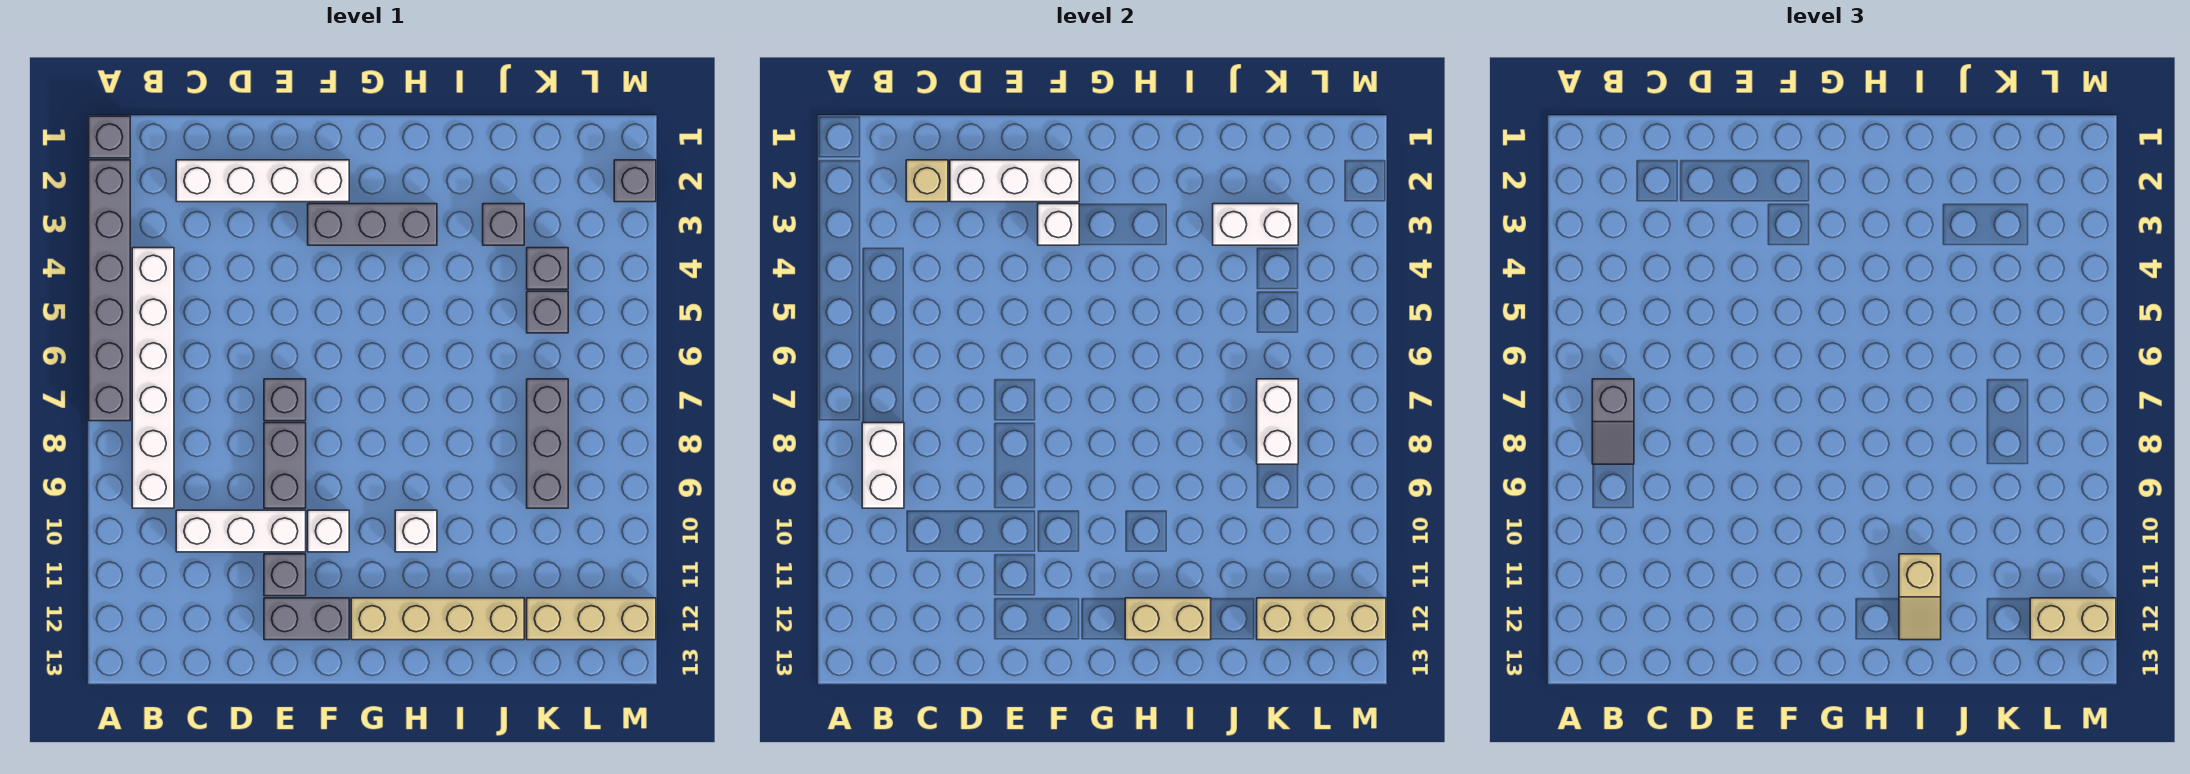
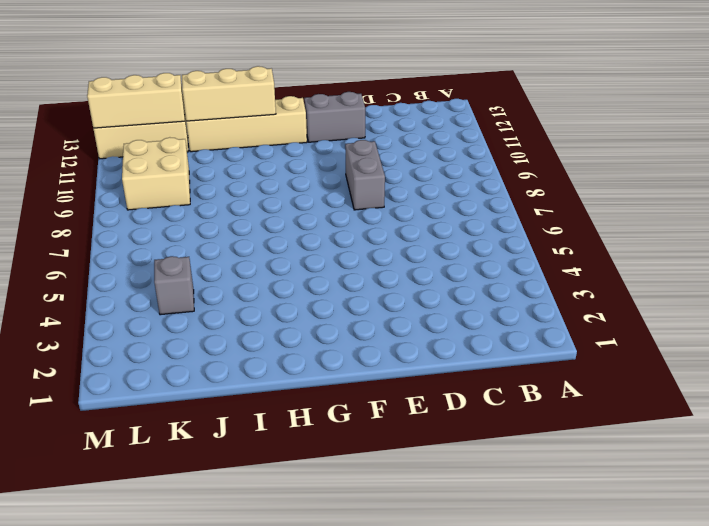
tan 1x3 brick [182,66,276,121] -> tan 1x2 brick [1125,598,1211,640]
tan 2x2 brick [122,137,190,210] -> grey 1x3 brick [527,379,568,508]
none -> grey 1x1 brick [89,116,130,158]
none -> grey 1x6 brick [89,160,130,421]
none -> white 1x6 brick [132,248,174,508]
none -> white 1x4 brick [176,160,349,202]

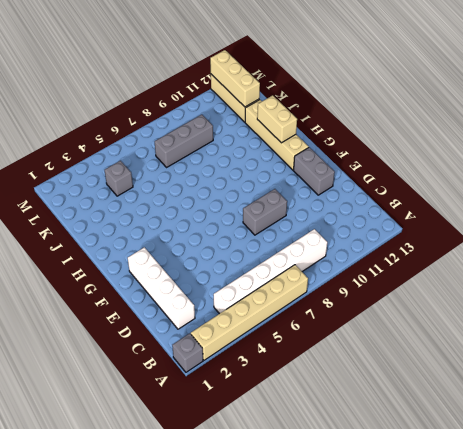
tan 1x6 brick [191,265,308,360] -> grey 1x6 brick [89,160,130,421]
none -> white 1x3 brick [176,510,306,552]
none -> grey 1x1 brick [264,379,306,421]
none -> grey 1x1 brick [264,554,306,596]
none -> grey 1x3 brick [308,204,437,245]

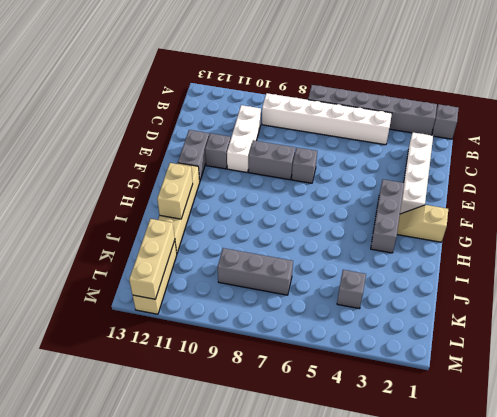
tan 1x2 slope [397,205,448,242] -> tan 1x2 slope moved to [1899,554,1941,640]
none -> white 1x1 brick [308,510,349,552]
none -> white 1x1 brick [395,510,437,552]
none -> grey 1x1 brick [483,204,524,245]
none -> grey 1x1 brick [527,291,568,333]

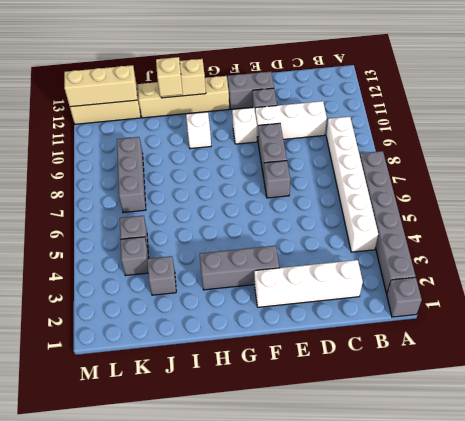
none -> grey 1x1 brick [614,160,656,202]
none -> white 1x2 brick [862,423,904,508]
none -> tan 1x1 brick [906,160,948,202]
none -> white 1x3 brick [950,160,1079,202]

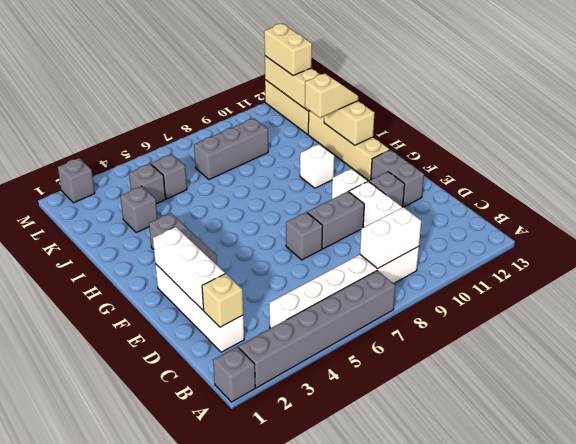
none -> white 1x1 brick [1038,204,1079,245]
none -> white 1x2 brick [1213,204,1298,245]
none -> white 1x2 brick [1257,379,1298,464]
none -> grey 1x2 slope [1592,379,1634,464]

